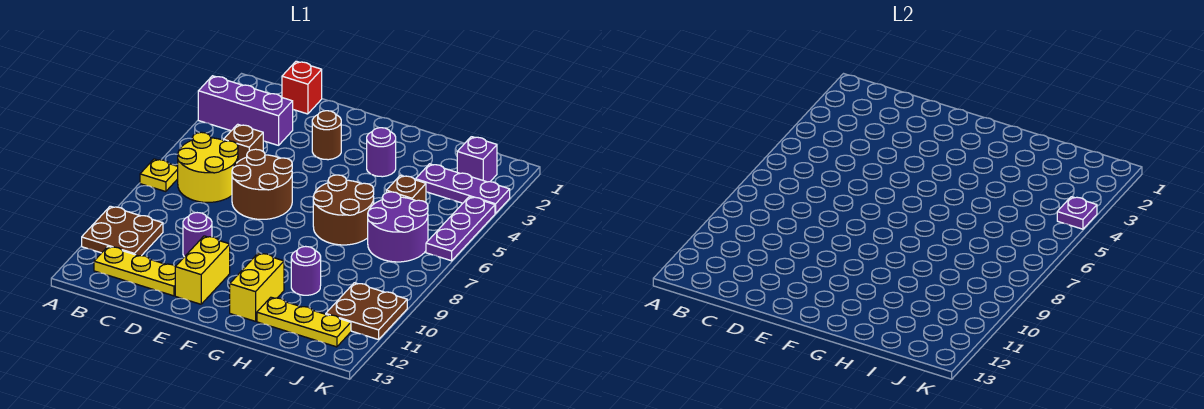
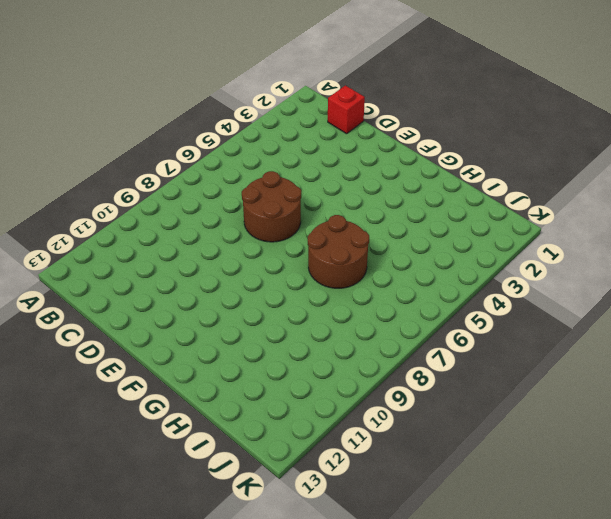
none -> purple 1x3 brick [198,76,293,145]
none -> yellow 1x1 plate [140,159,178,192]
none -> brown 2x2 plate [82,206,163,256]

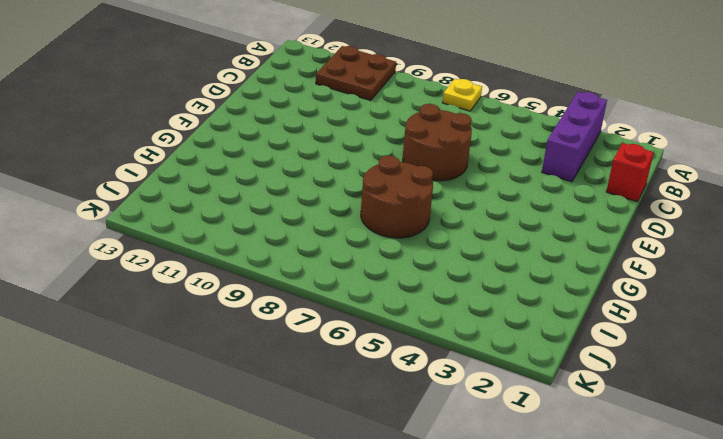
none -> yellow 2x2 round brick [178,132,238,202]
none -> yellow 1x3 plate [94,246,176,296]
none -> brown 1x1 brick [224,124,263,161]

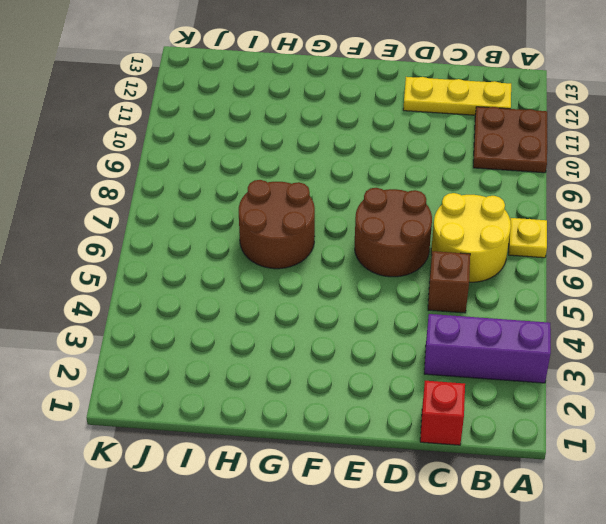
none -> purple 1x1 round brick [183,213,212,257]
none -> brown 1x1 round brick [312,111,341,160]
none -> yellow 1x2 brick [175,236,230,304]

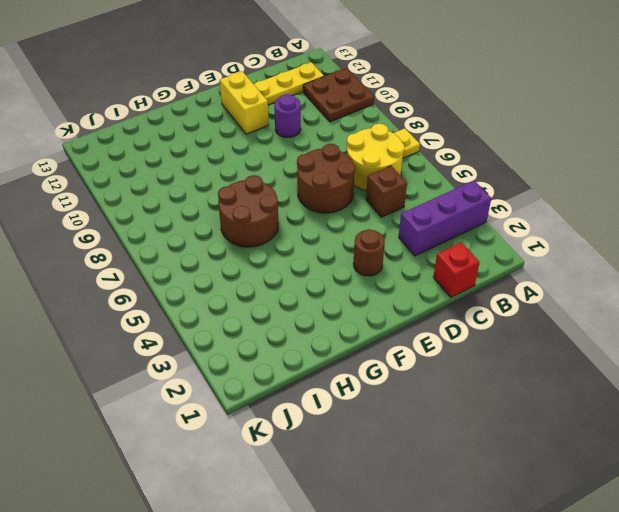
none -> purple 1x1 round brick [367,128,396,177]
none -> yellow 1x2 brick [230,253,284,321]
none -> purple 1x1 round brick [291,246,321,295]

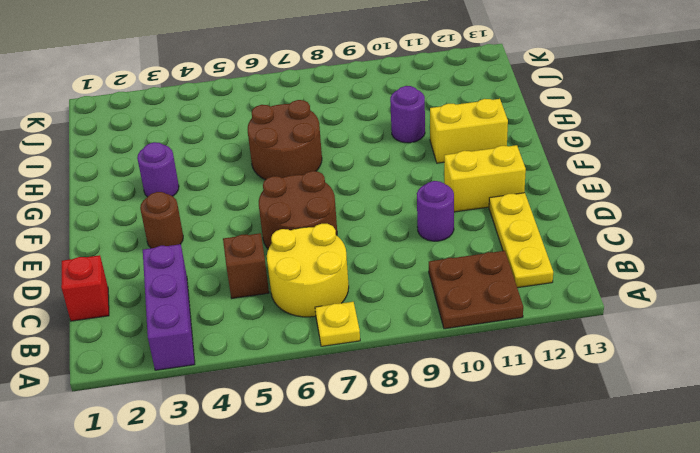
none -> yellow 1x3 plate [257,297,351,347]
none -> purple 1x3 plate [416,164,510,213]
none -> brown 1x1 brick [386,175,426,202]

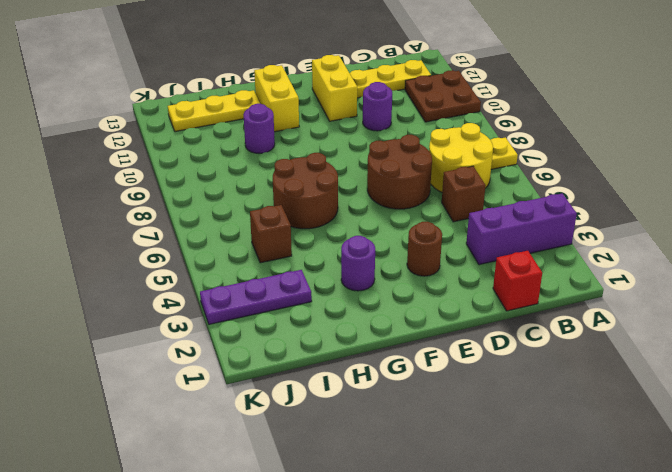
none -> purple 2x2 round brick [368,192,428,262]
none -> purple 1x1 brick [457,137,497,182]
none -> brown 2x2 plate [326,283,407,340]

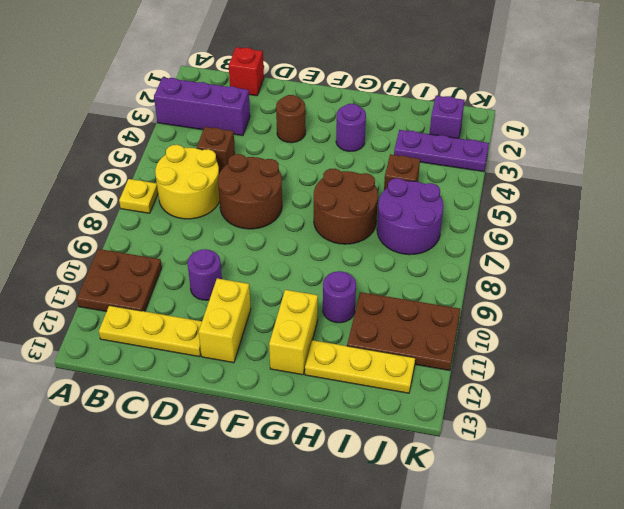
brown 2x3 plate [347,292,460,371] -> brown 2x2 plate [326,283,407,340]
none -> purple 1x3 plate [426,197,495,261]
none -> purple 1x1 plate [1057,197,1097,229]

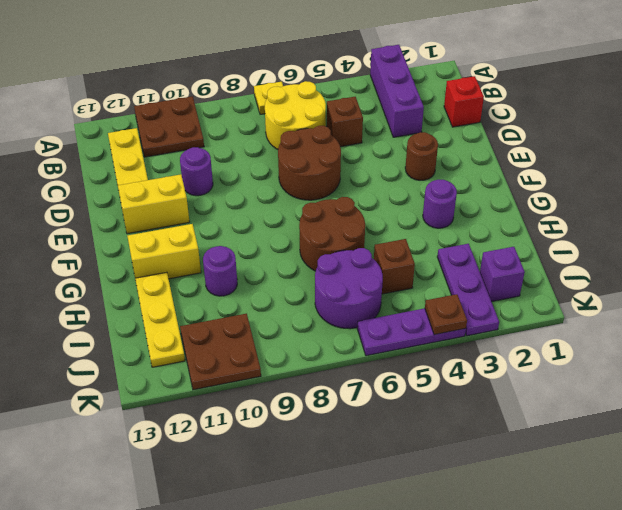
brown 1x1 plate [425,294,467,335] -> purple 1x1 plate [1057,197,1097,229]

